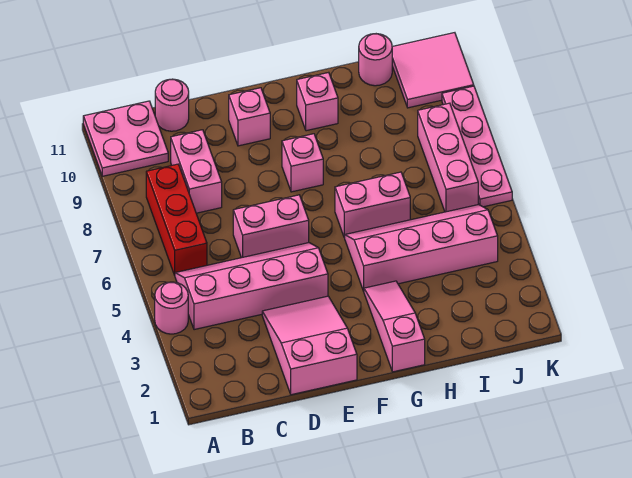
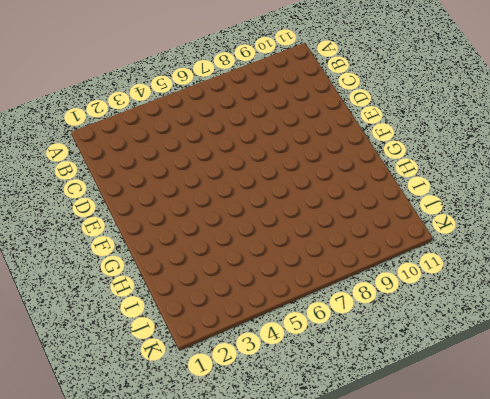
none -> pink 1x1 round brick [155,282,188,334]
none -> pink 2x2 plate [83,101,168,176]
none -> pink 2x4 slope [175,243,328,330]

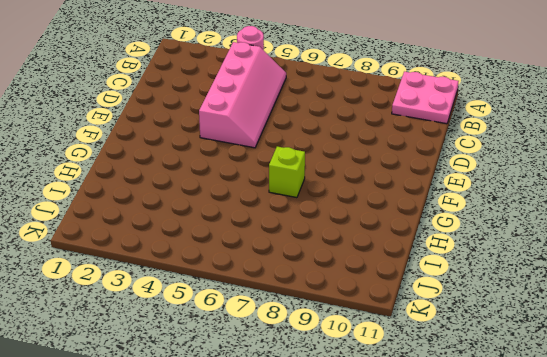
lime 1x1 brick [269,147,305,198] -> none
none -> red 1x3 brick [146,164,207,275]
none -> pink 1x2 brick [171,130,222,213]
none -> pink 1x1 round brick [155,79,189,131]

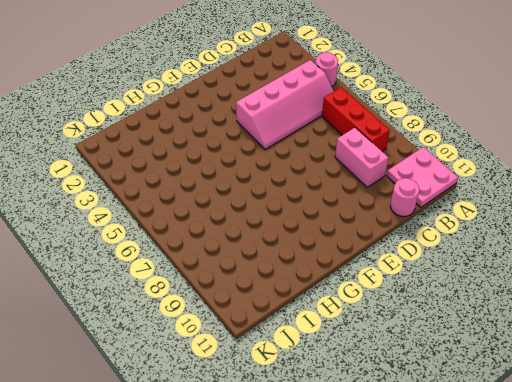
none -> pink 2x3 slope [262,296,357,395]
none -> pink 1x2 brick [233,195,309,258]
none -> pink 1x1 brick [229,88,270,146]

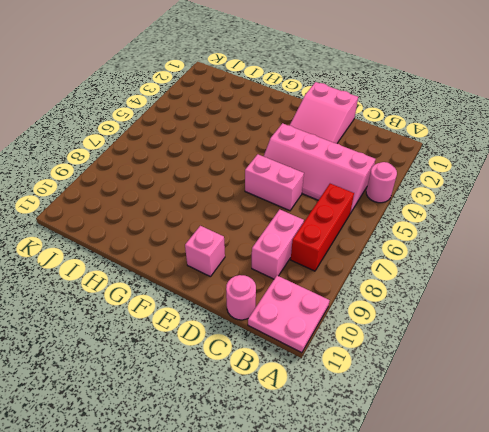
none -> pink 1x1 brick [282,134,323,192]
none -> pink 1x3 slope [364,281,425,372]
none -> pink 2x4 slope [345,204,498,291]

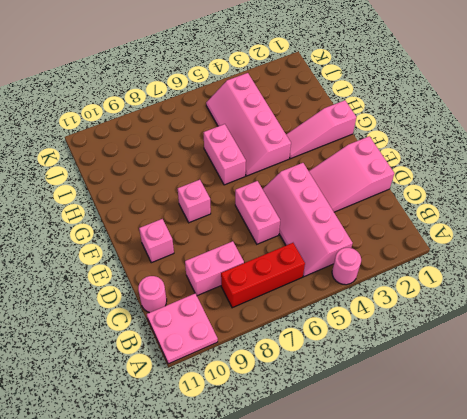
none -> pink 1x1 brick [297,72,338,131]
none -> pink 1x1 round brick [359,34,392,86]
none -> pink 1x3 brick [418,103,478,212]

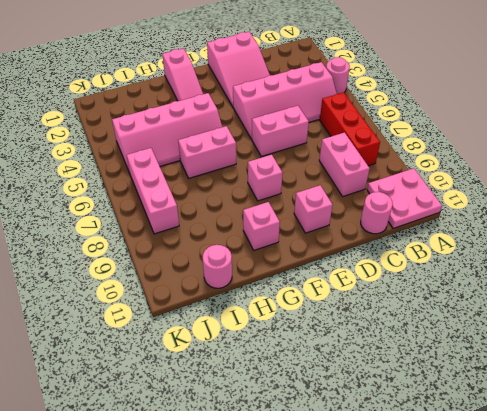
none -> pink 2x2 tile [392,33,474,108]
none -> pink 1x4 plate [442,86,512,207]

